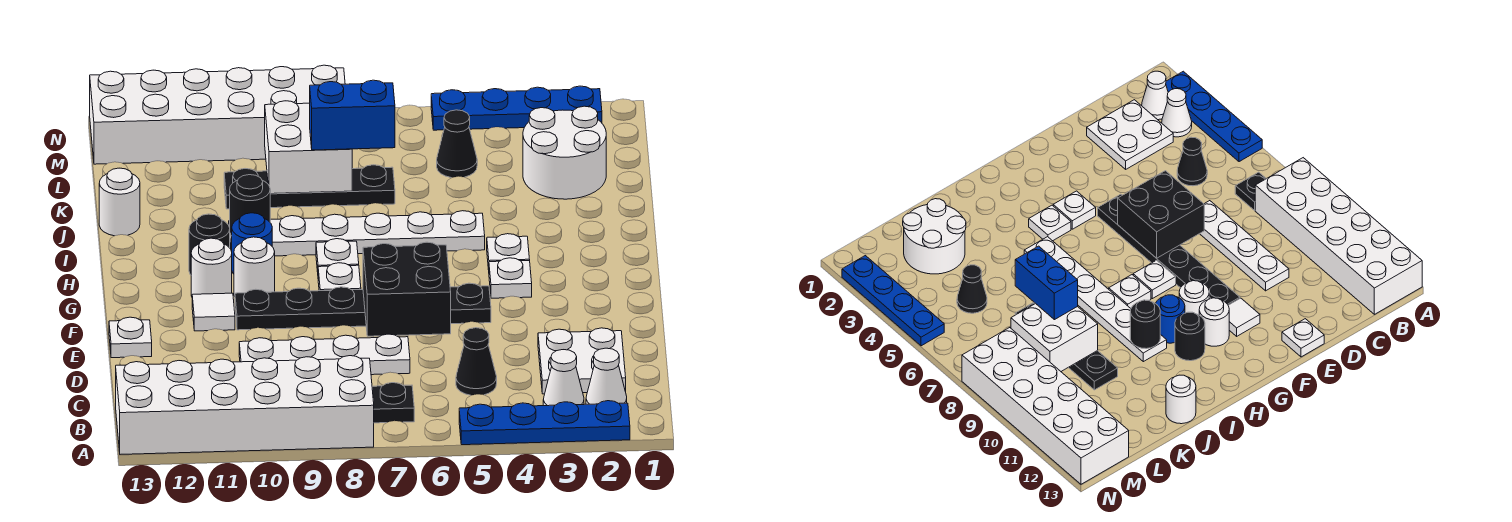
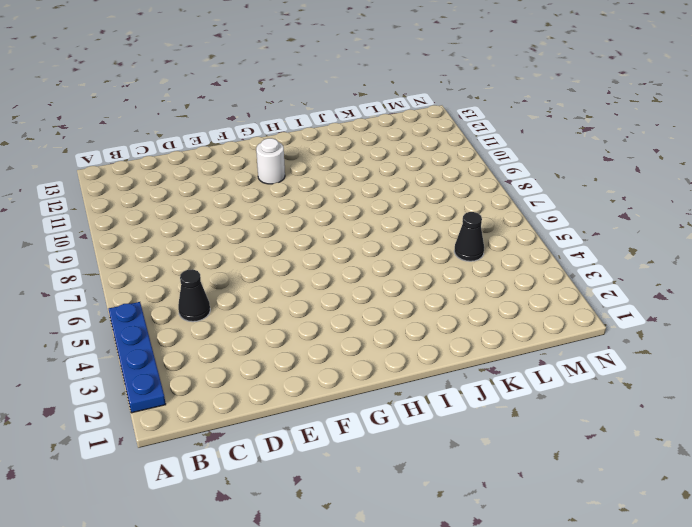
none -> white 2x6 brick [116,356,374,454]
none -> white 1x1 cone [586,348,627,404]
none -> white 1x1 cone [543,350,584,406]
none -> black 1x1 plate [372,383,414,423]

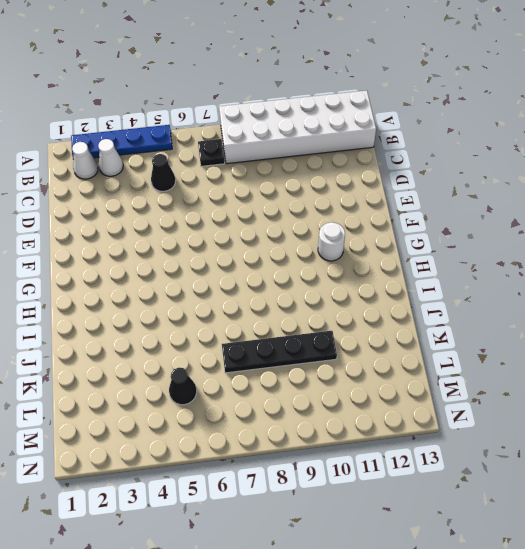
none -> white 2x2 plate [538,328,626,394]
none -> white 1x4 plate [239,334,410,375]
none -> white 1x1 plate [109,317,152,358]
none -> black 1x6 plate [235,283,491,330]

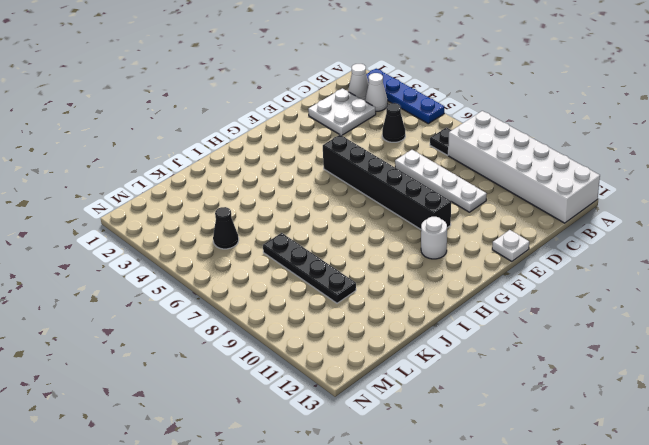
black 1x6 brick [323,135,451,229] -> black 1x6 plate [235,283,491,330]
none -> white 1x1 tile [192,293,235,331]
none -> white 1x1 plate [489,258,532,298]
none -> white 1x1 plate [318,263,361,291]
none -> white 1x1 round brick [234,237,275,296]

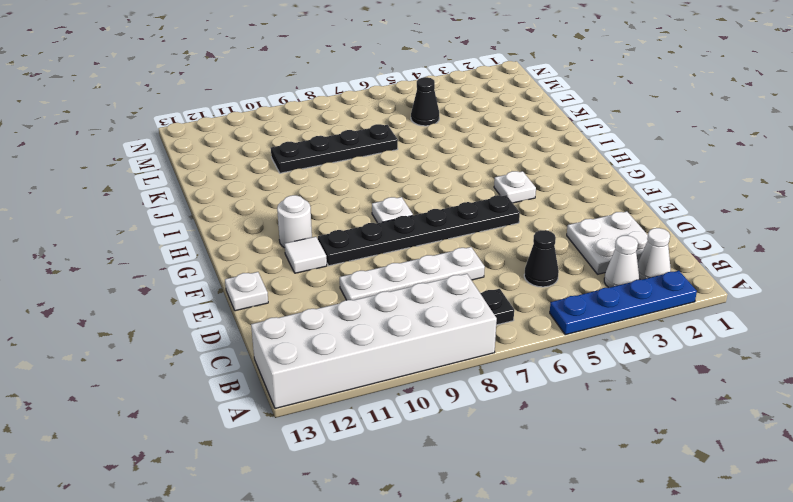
none -> white 1x1 round brick [234,237,275,296]
none -> white 1x1 plate [487,234,530,270]
none -> white 1x1 plate [316,239,359,272]
none -> blue 1x1 round brick [232,213,272,274]

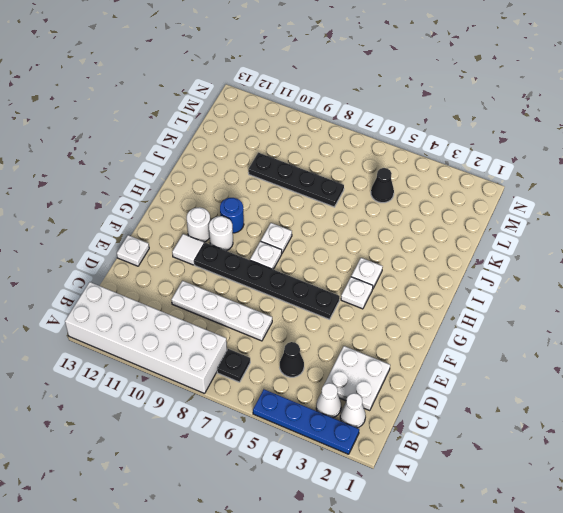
none -> black 1x1 round brick [189,214,230,275]
none -> white 1x6 plate [229,211,485,256]
none -> white 1x1 round brick [99,168,140,236]
none -> white 2x2 round brick [523,106,606,199]

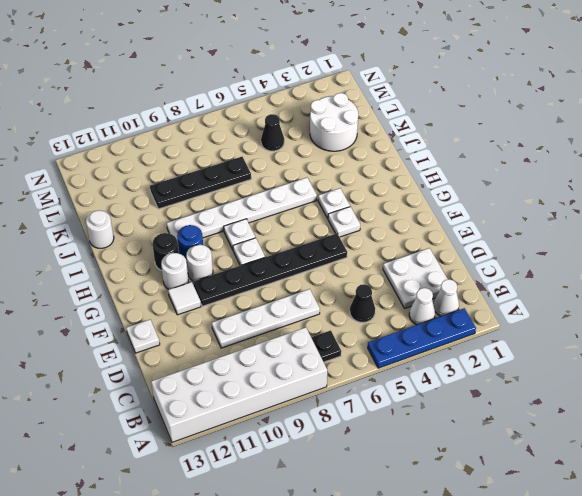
none -> white 2x6 brick [90,65,345,164]
none -> blue 1x4 plate [431,86,602,130]
none -> black 2x2 brick [363,242,451,336]
none -> black 1x1 round brick [230,175,270,236]

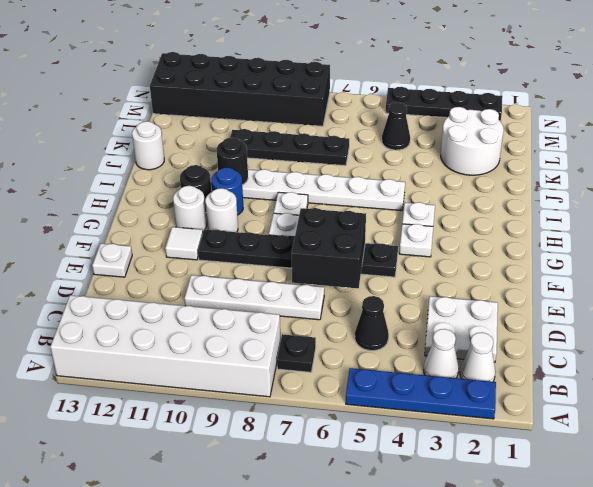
black 2x6 brick [150,52,330,126] -> white 2x6 brick [90,65,345,164]
black 1x4 plate [385,87,502,121] -> blue 1x4 plate [431,86,602,130]
none -> white 2x2 brick [265,101,352,194]
none -> blue 1x2 brick [310,80,395,150]

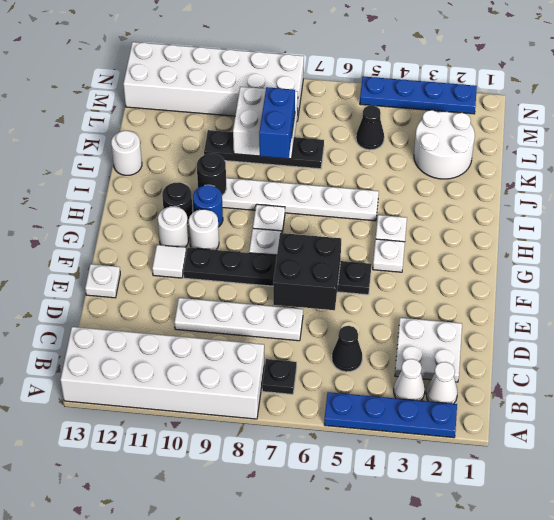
blue 1x2 brick [259,87,295,159] -> blue 1x2 brick turned to [310,80,395,150]

